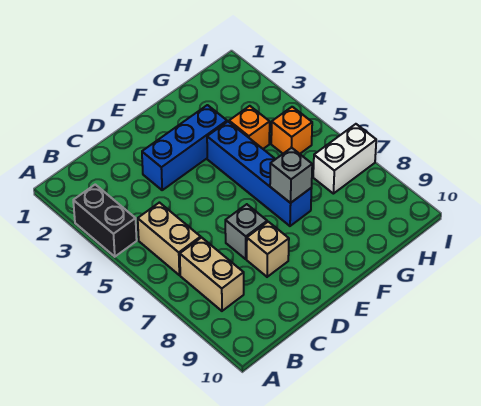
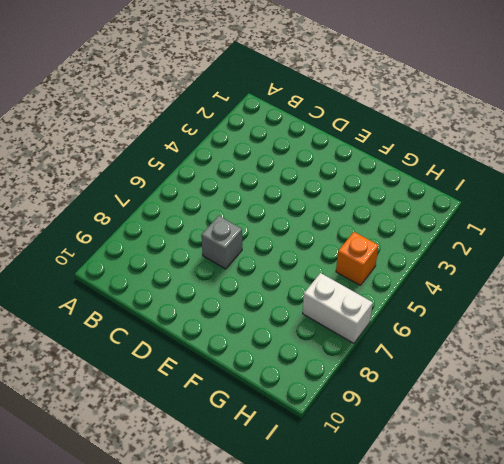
none -> black 1x2 brick [73,185,137,257]
none -> tan 1x2 brick [138,203,201,275]

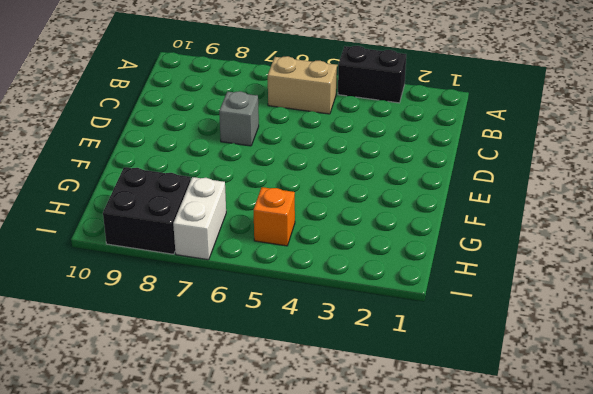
black 2x2 brick [103,167,191,254] -> none
none -> tan 1x2 brick [180,238,244,311]
none -> blue 1x3 brick [142,105,227,190]

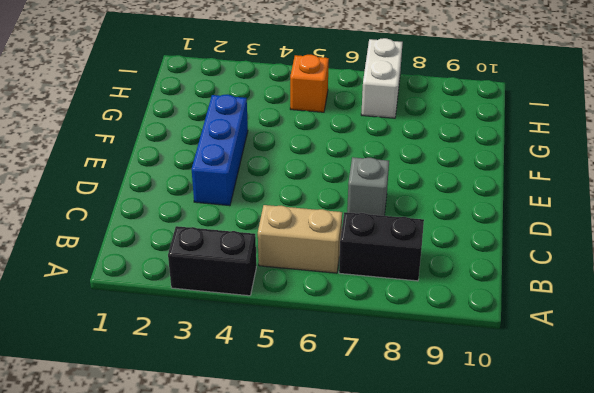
black 1x2 brick [339,212,424,281] -> tan 1x2 brick [180,238,244,311]
none -> tan 1x1 brick [247,222,289,277]
none -> blue 1x4 brick [207,122,312,226]

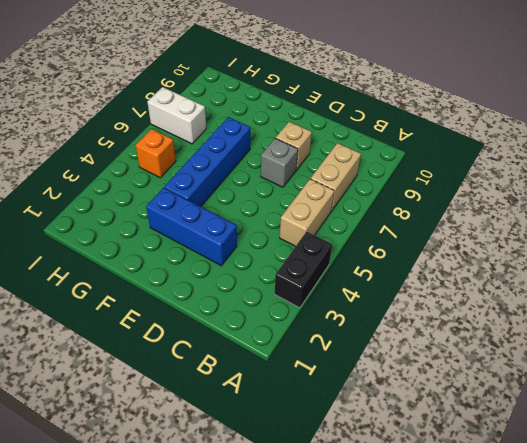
none -> orange 1x1 brick [229,106,270,149]
none -> grey 1x1 brick [270,148,312,203]

